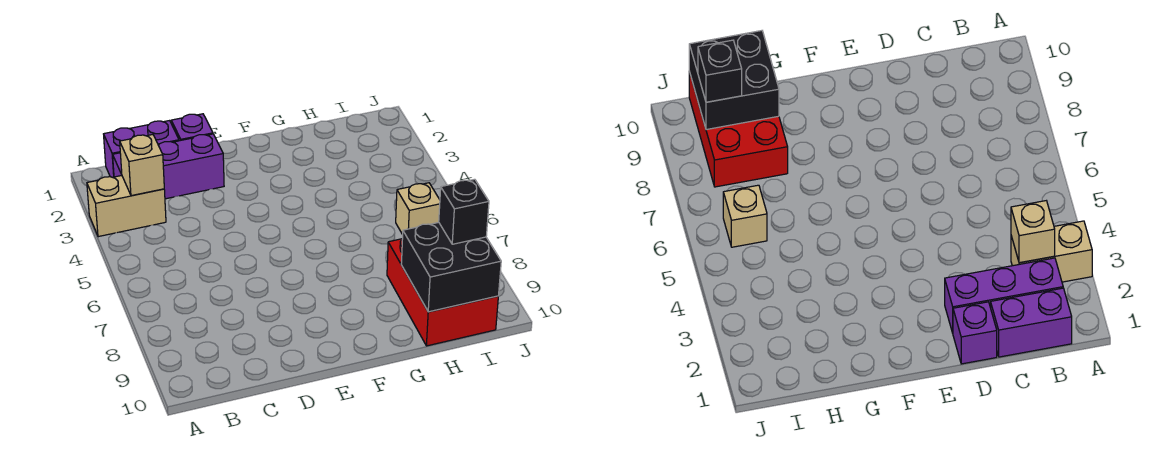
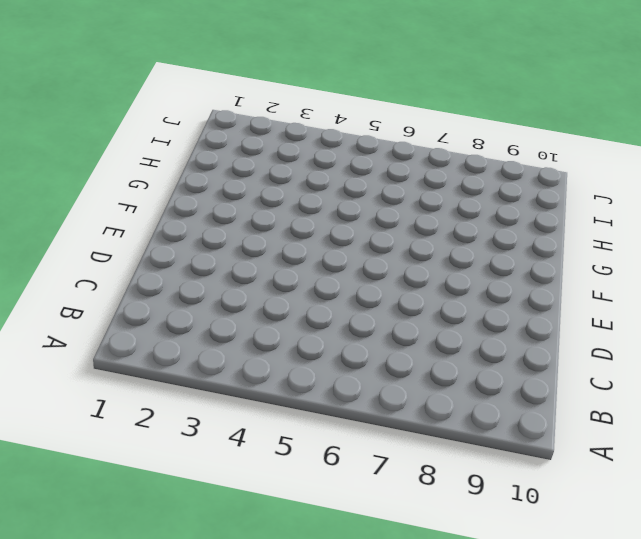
none -> tan 1x2 brick [87,175,166,237]
none -> purple 1x2 brick [104,121,179,177]

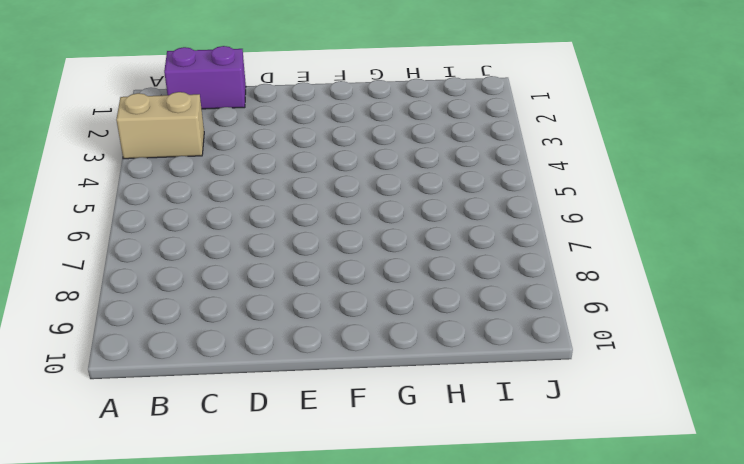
none -> purple 1x3 brick [113,134,224,199]
none -> purple 1x1 brick [171,114,213,141]

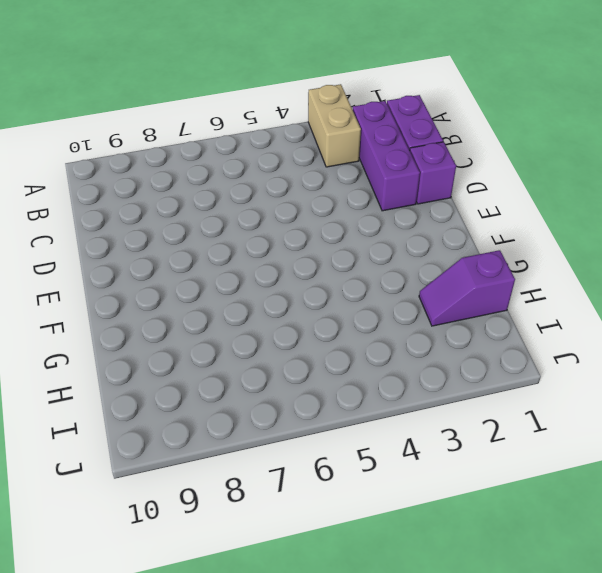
purple 1x2 slope [419,250,515,326] -> none
none -> red 2x3 brick [387,239,498,346]
none -> tan 1x1 brick [396,183,440,234]

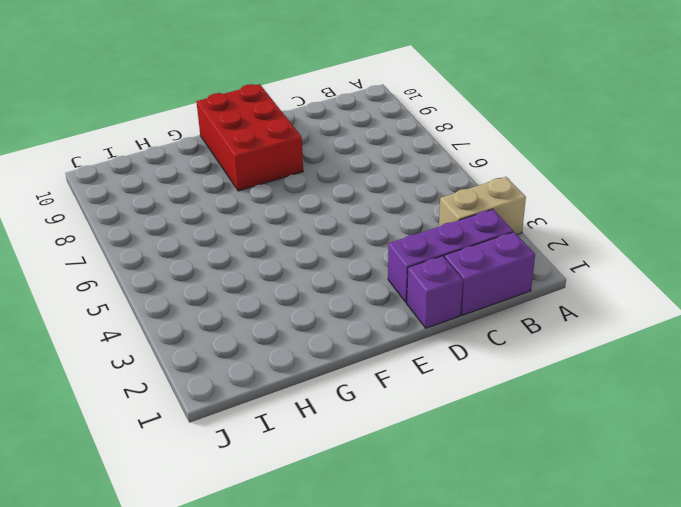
red 2x3 brick [196,84,303,191] -> red 2x3 brick moved to [387,239,498,346]
none -> tan 1x1 brick [396,183,440,234]
none -> tan 1x1 brick [120,135,164,196]

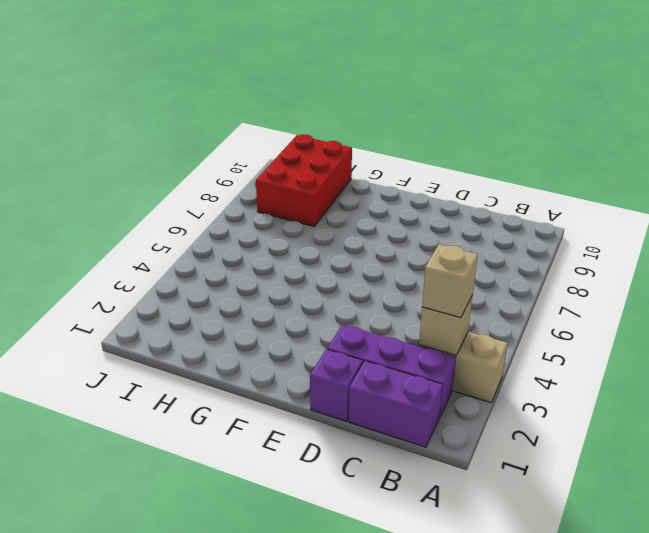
tan 1x1 brick [422,245,478,318] -> tan 1x1 brick moved to [396,183,440,234]
none -> black 2x2 brick [401,222,501,312]
none -> black 1x1 brick [439,179,489,244]

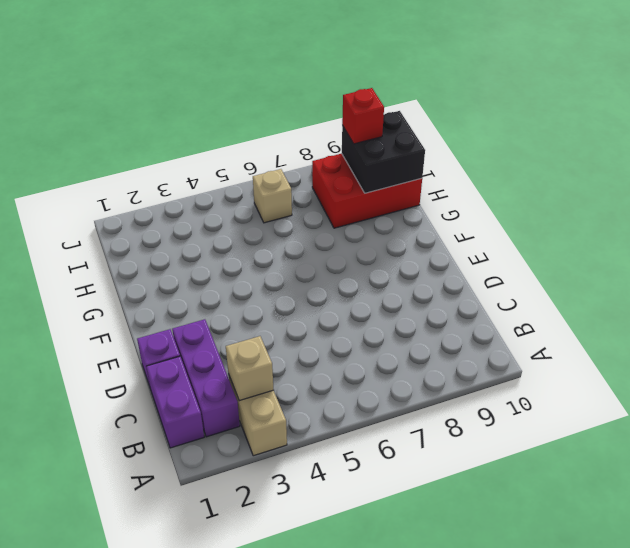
red 1x1 brick [342,88,384,144] -> black 1x1 brick [439,179,489,244]

